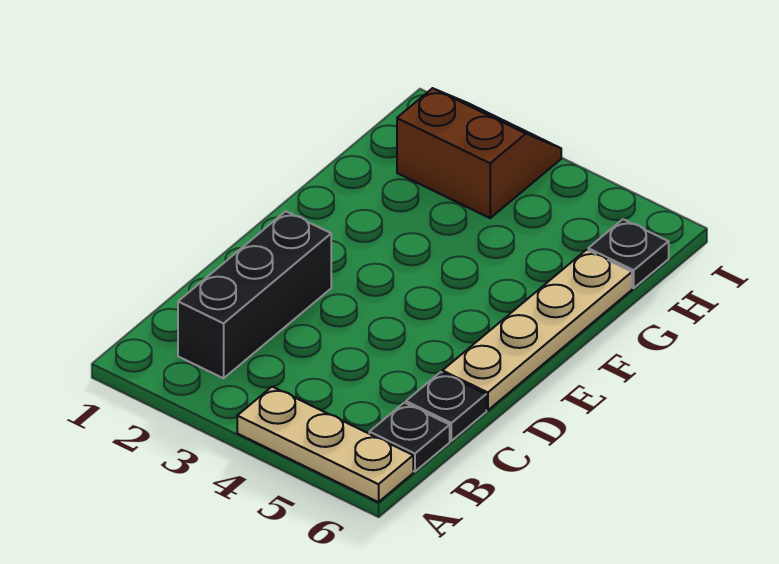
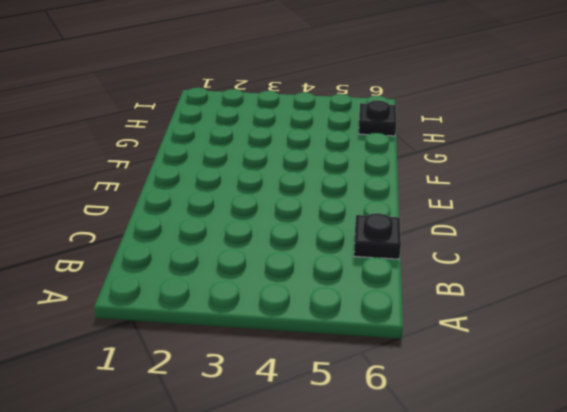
none -> tan 1x3 plate [237,387,413,502]
none -> black 1x3 brick [178,211,331,378]

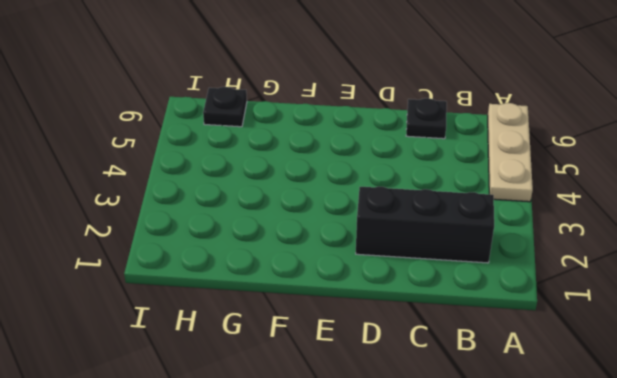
none -> black 1x1 plate [369,403,450,472]
none -> tan 1x4 plate [442,250,632,410]

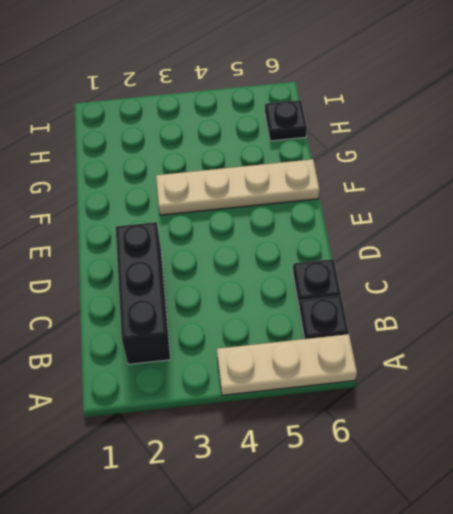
tan 1x4 plate [156,159,320,215] -> tan 1x4 plate turned to [442,250,632,410]
none -> brown 2x2 slope [397,88,561,218]

